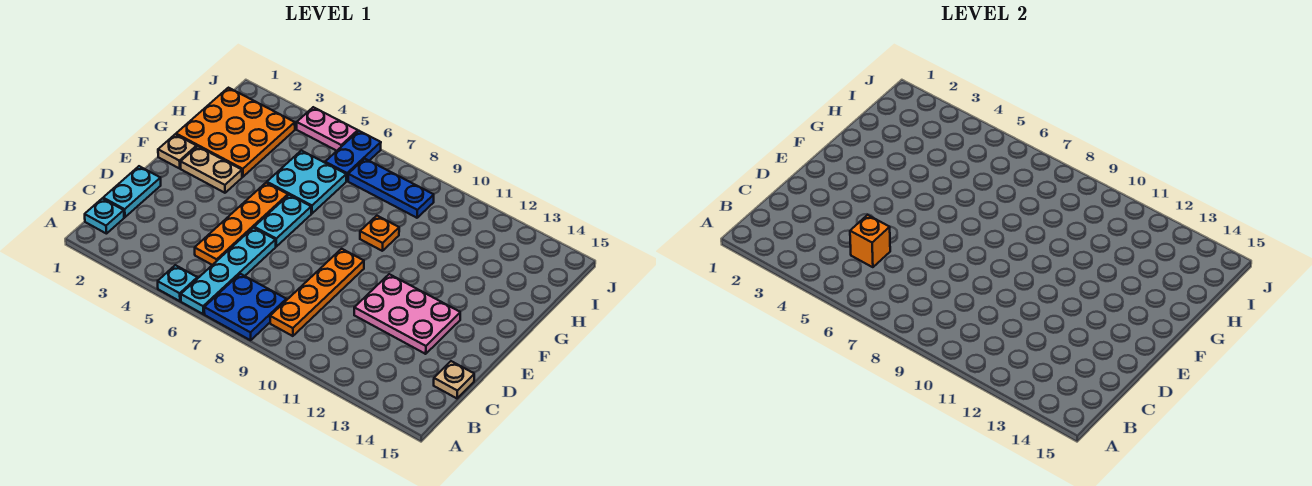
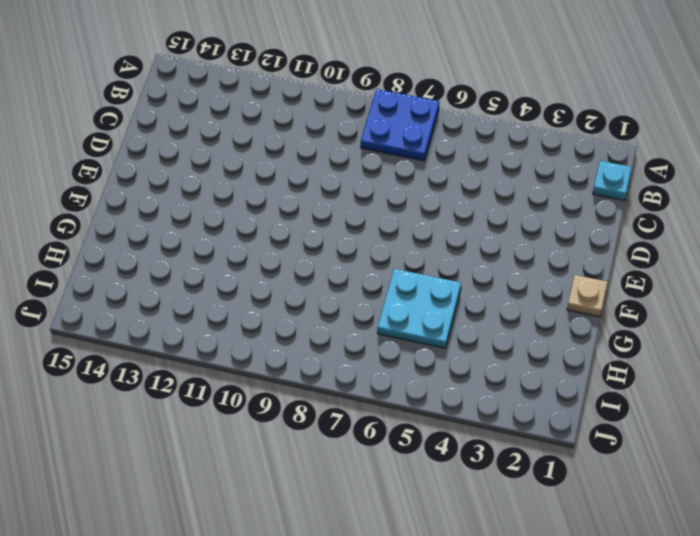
none -> cyan 1x1 plate [158,265,197,301]
none -> cyan 1x4 plate [181,228,276,314]
none -> orange 1x4 plate [270,249,364,336]

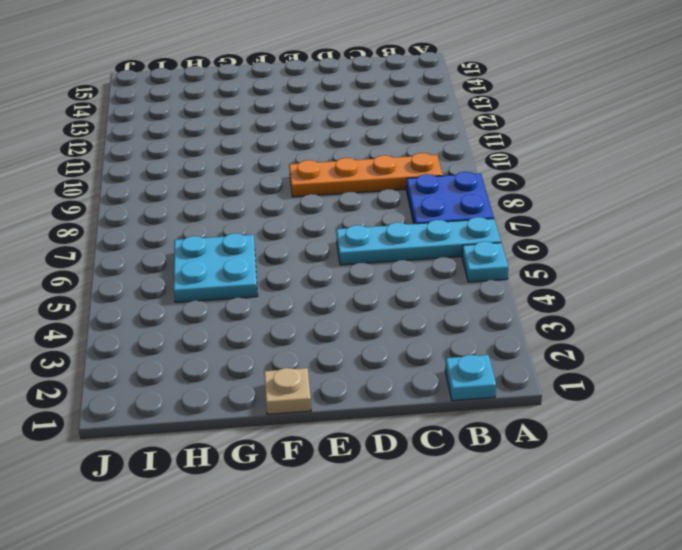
none -> cyan 1x2 plate [103,166,161,217]
none -> orange 1x4 plate [195,183,288,265]
none -> tan 1x1 plate [434,361,474,398]

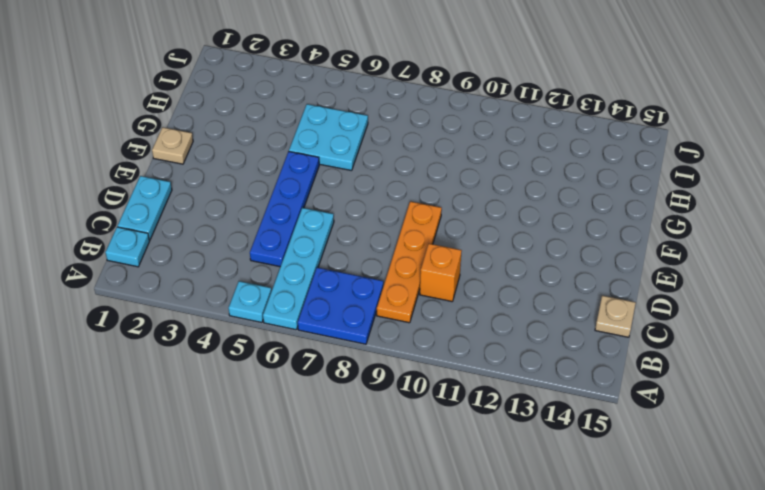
blue 1x4 plate [250,152,319,267] -> orange 1x4 plate [195,183,288,265]
orange 1x1 brick [420,244,462,301] -> orange 1x1 brick moved to [850,215,890,267]
none -> pink 2x3 plate [354,274,460,354]
none -> cyan 1x2 plate [254,195,311,246]
none -> tan 1x2 plate [181,146,242,193]

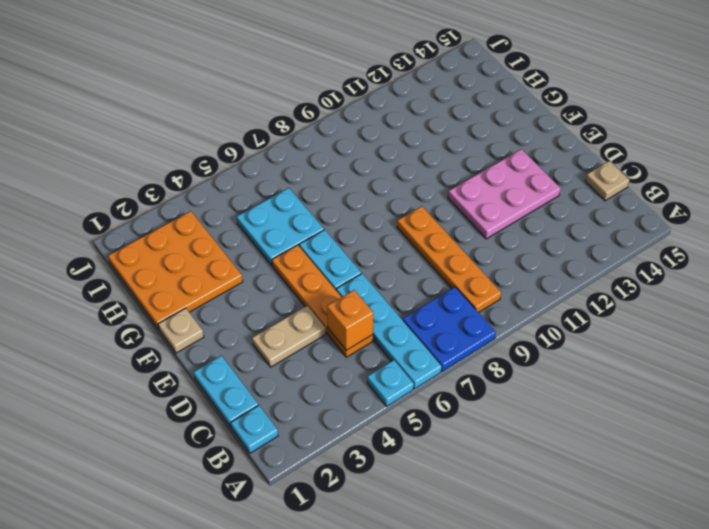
tan 1x2 plate [252,306,326,367] -> tan 1x2 plate moved to [181,146,242,193]
none -> orange 1x1 plate [360,216,399,251]
none -> blue 1x2 plate [325,131,381,181]
none -> blue 1x3 plate [348,159,434,218]

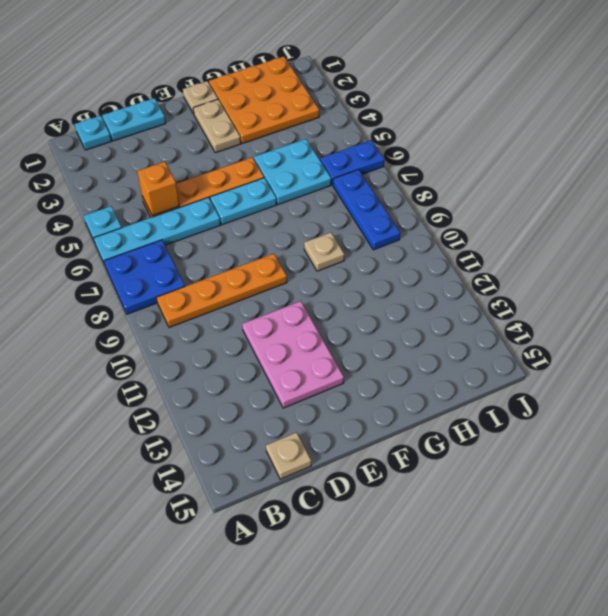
tan 1x1 plate [304,232,344,271] -> orange 1x1 plate [360,216,399,251]
none -> pink 1x2 plate [297,107,358,151]

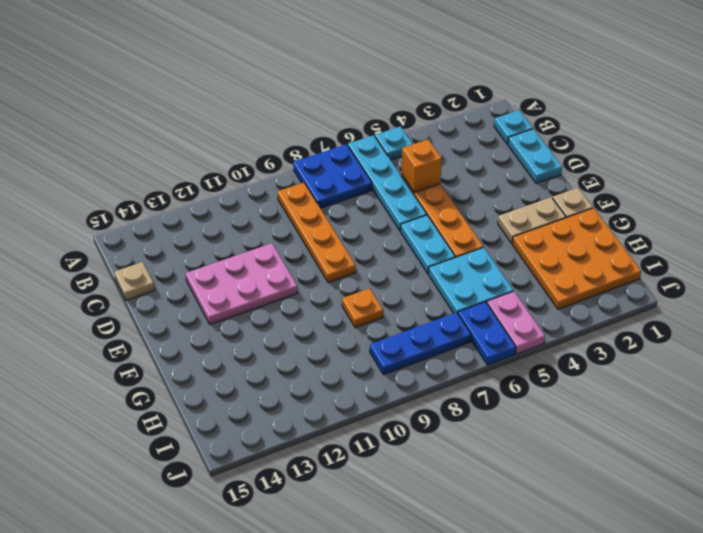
pink 1x2 plate [487,291,545,354] -> pink 1x2 plate turned to [297,107,358,151]

